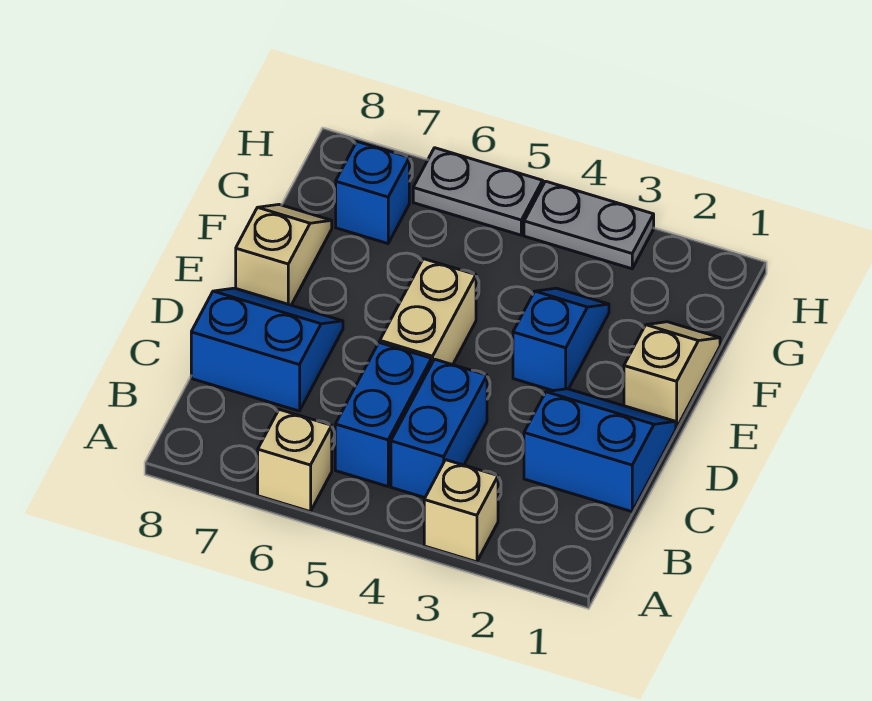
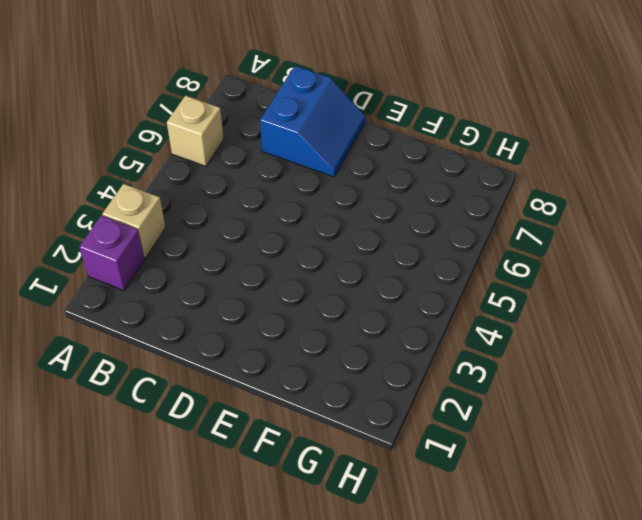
purple 1x1 brick [79,215,145,291] -> none
none -> blue 1x2 brick [391,359,487,498]
none -> blue 1x2 brick [335,343,432,486]
none -> blue 2x2 slope [524,389,676,512]

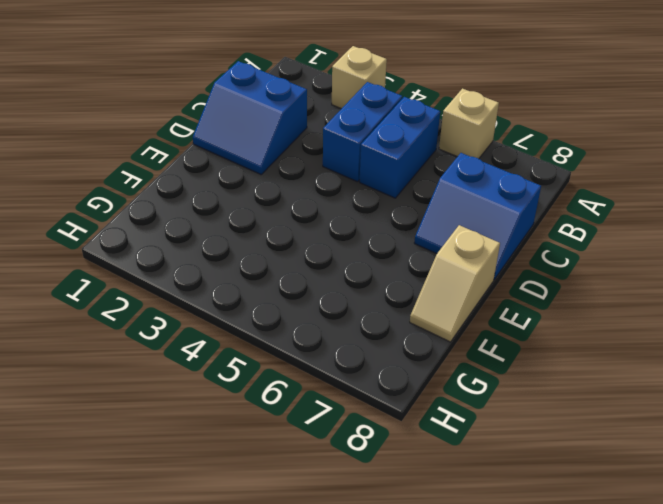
none -> tan 1x2 brick [380,259,476,365]
none -> tan 1x2 slope [624,322,720,428]
none -> blue 1x2 slope [513,288,609,391]

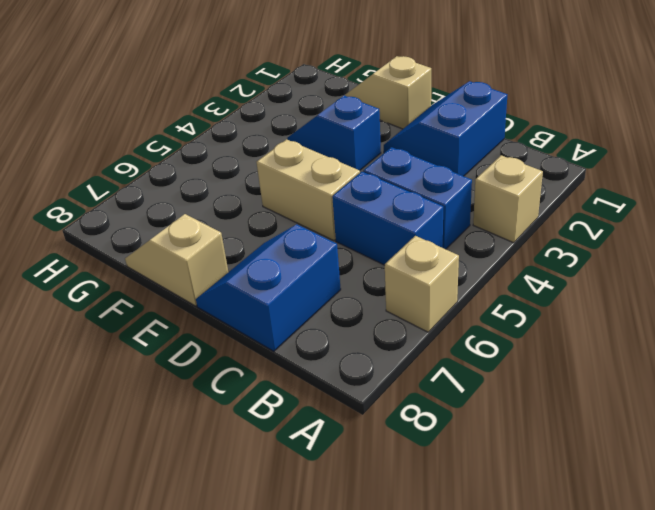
none -> blue 1x1 brick [336,142,409,244]
none -> grey 1x2 plate [524,181,654,269]
none -> grey 1x2 plate [413,148,543,235]

